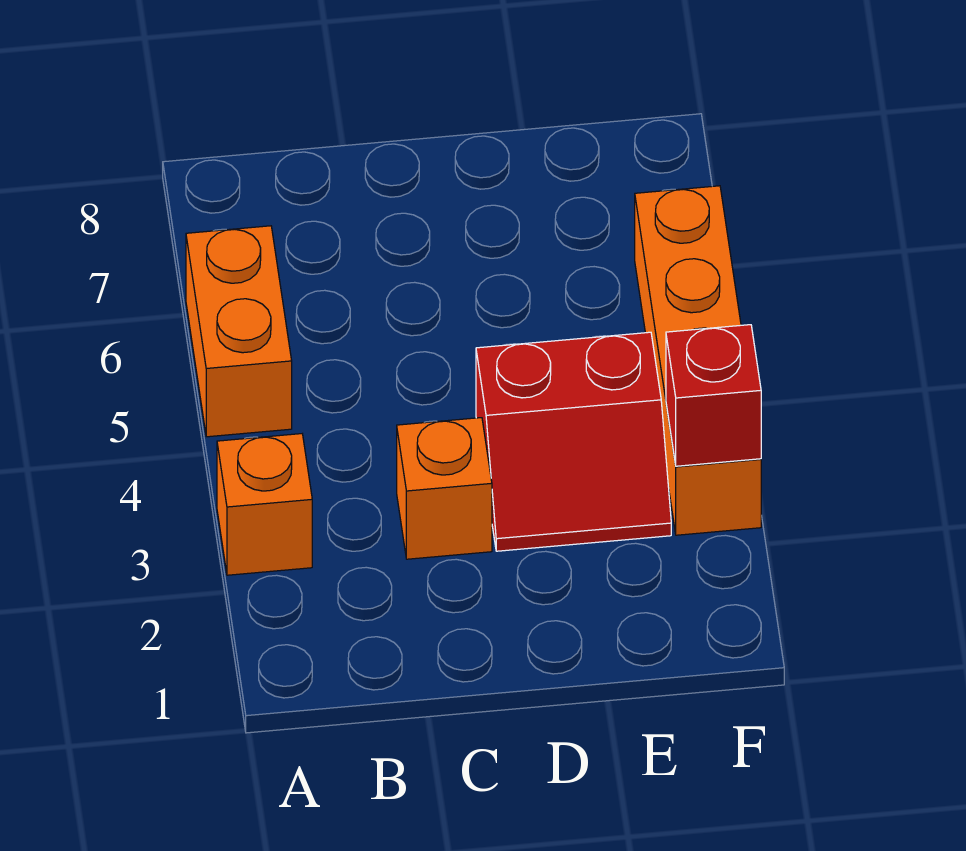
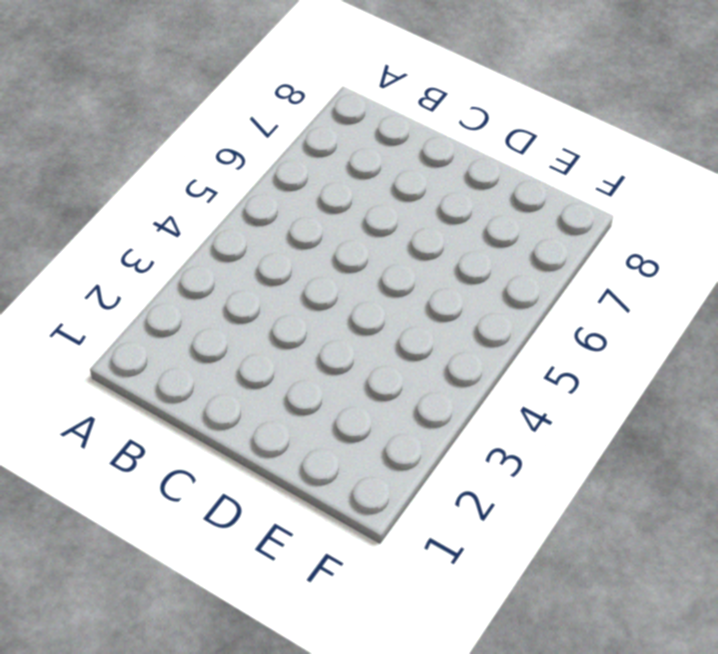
none -> orange 1x1 brick [217,434,312,575]
none -> orange 1x2 brick [186,226,292,437]

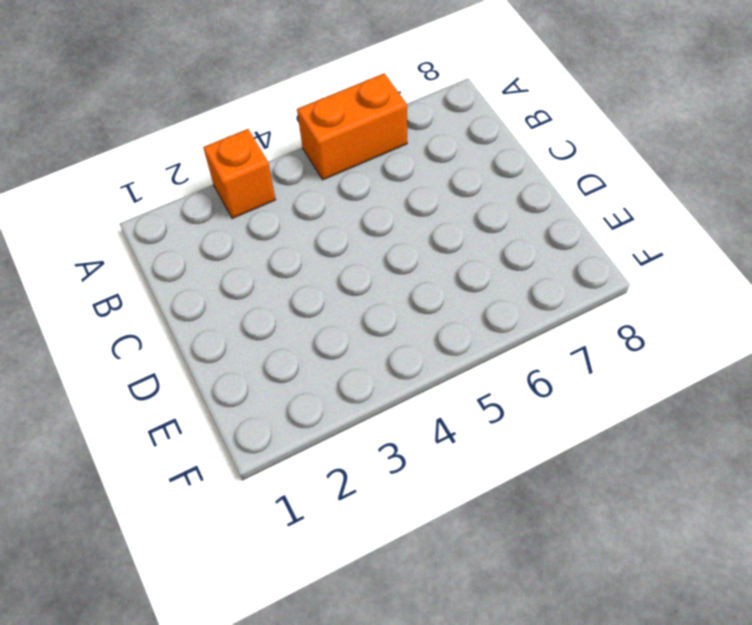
none -> orange 1x1 brick [397,418,492,559]
none -> red 2x2 slope [476,332,671,551]

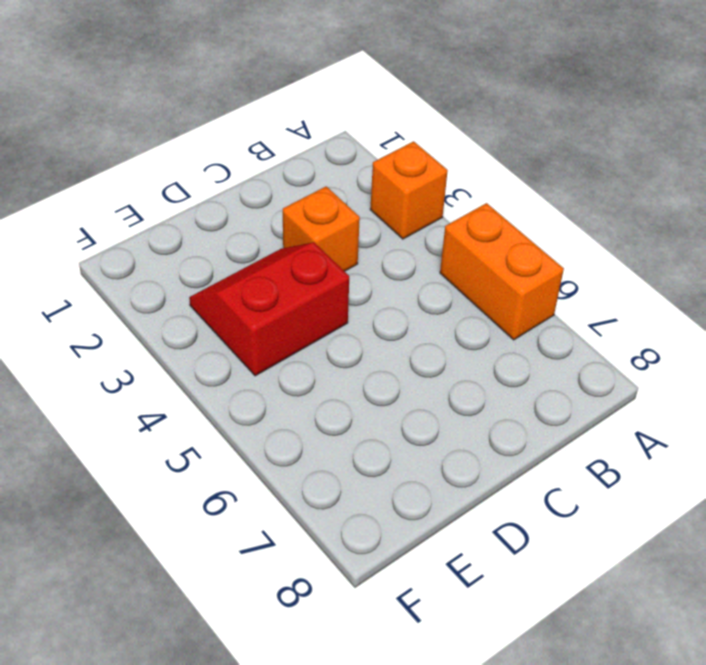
none -> orange 1x4 brick [635,186,761,535]
none -> red 1x1 brick [666,325,761,466]

